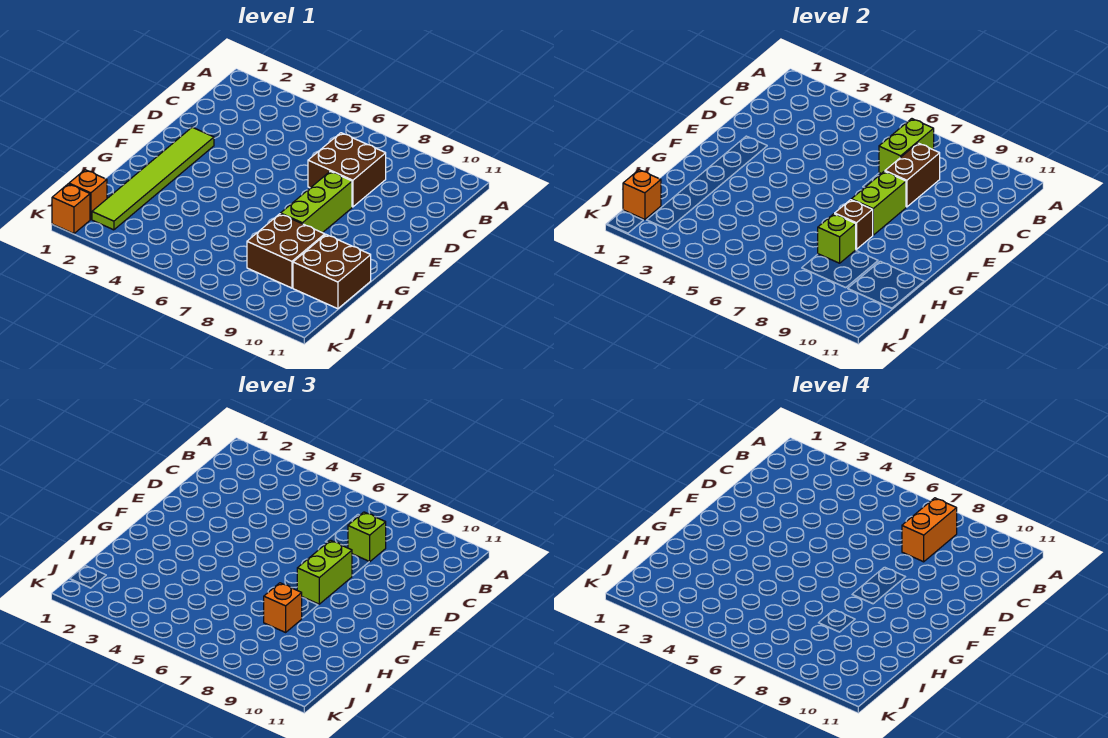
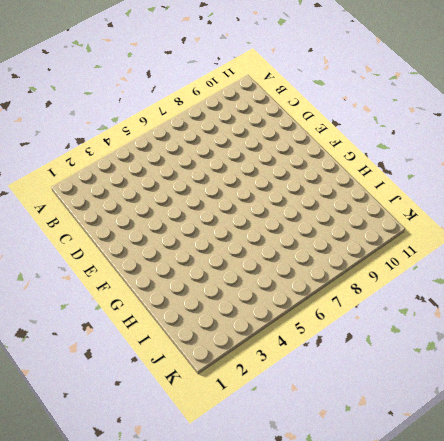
none -> brown 2x2 brick [308,133,386,207]
none -> lime 1x6 tile [92,127,214,230]
none -> lime 1x3 brick [281,171,352,233]

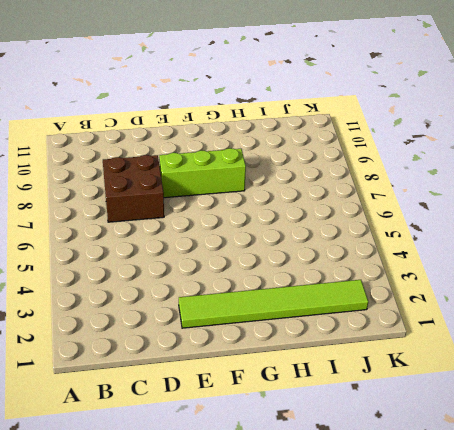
none -> brown 2x2 brick [247,214,325,288]
none -> brown 2x2 brick [293,235,371,309]
none -> orange 1x1 brick [69,170,107,219]

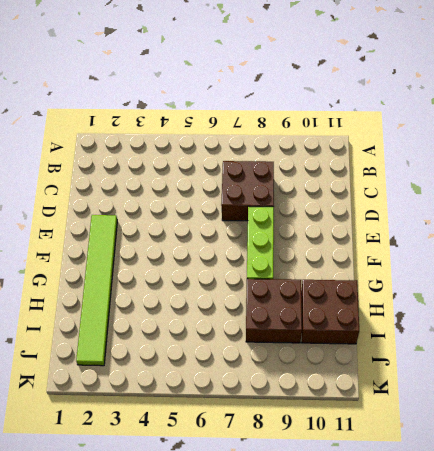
none -> orange 1x1 brick [69,170,107,219]
none -> orange 1x1 brick [52,184,90,234]
none -> lime 1x2 brick [879,119,934,174]

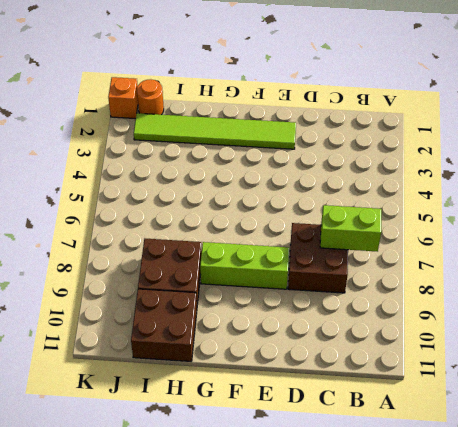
orange 1x1 round brick [137,79,164,115] -> orange 1x1 brick [69,170,107,219]
none -> brown 1x2 brick [885,143,940,207]
none -> lime 1x2 brick [851,171,906,235]
none -> brown 1x1 brick [835,200,873,249]

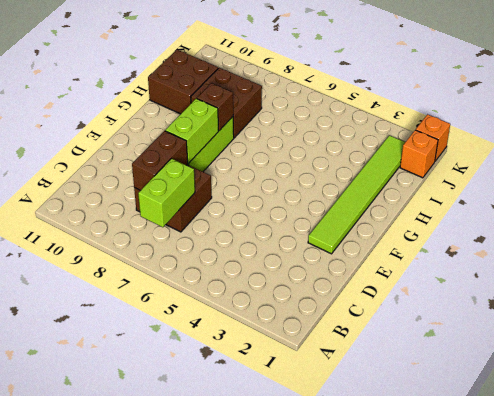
none -> lime 1x1 brick [818,214,856,263]
none -> orange 1x1 brick [623,170,661,219]
none -> lime 1x1 brick [348,512,386,562]

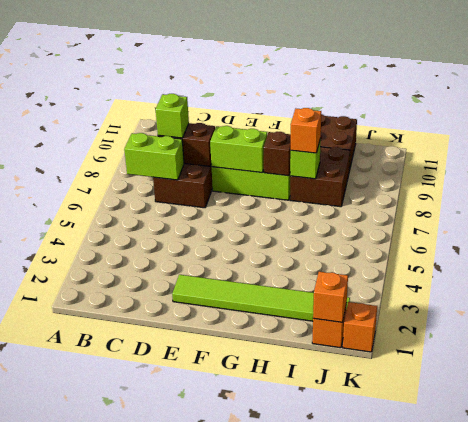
none -> lime 1x2 brick [297,540,352,604]
none -> orange 1x2 brick [902,498,957,562]

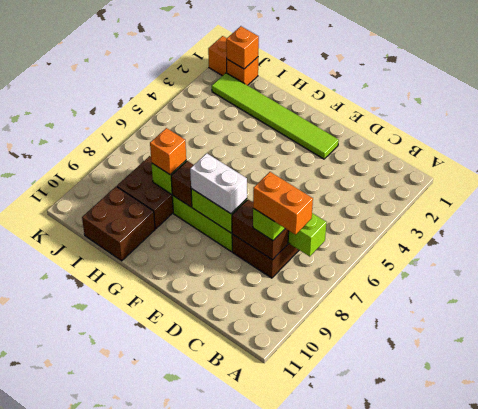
white 1x2 brick [190,153,247,214] -> lime 1x2 brick [297,540,352,604]

